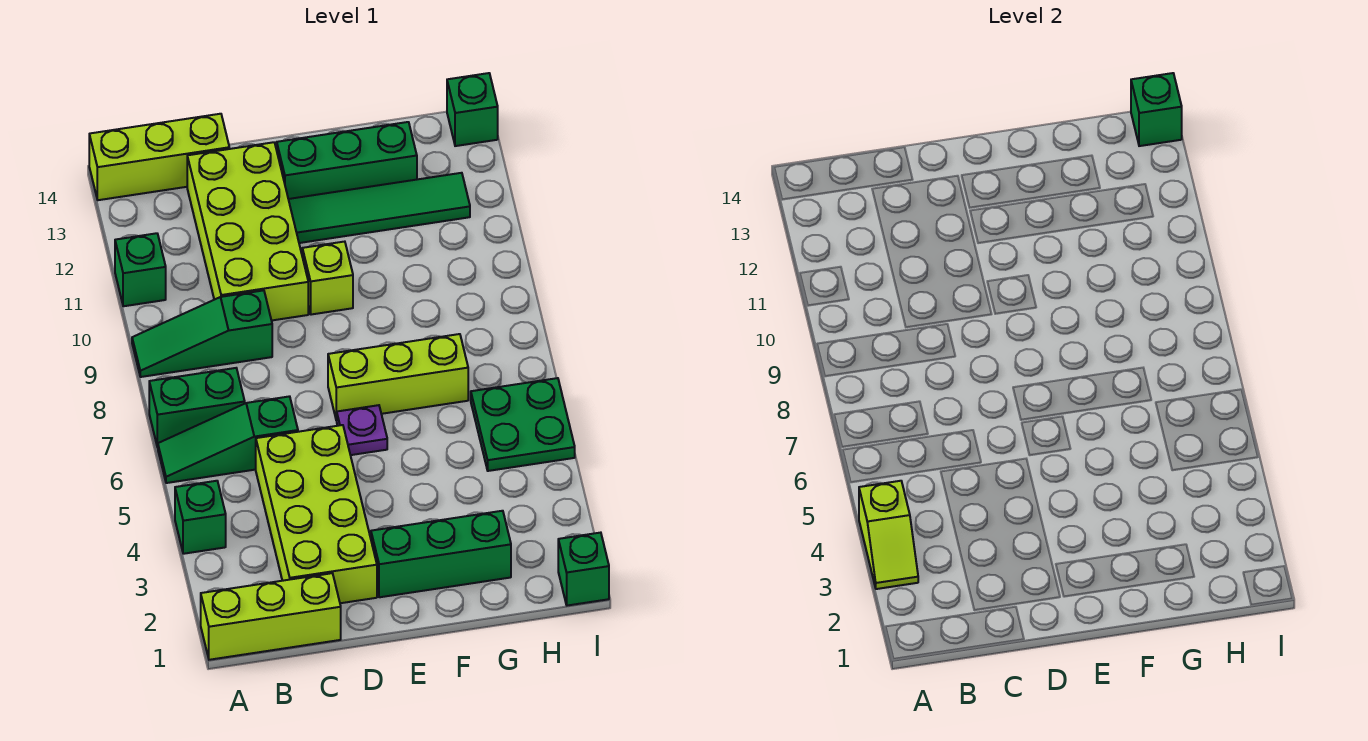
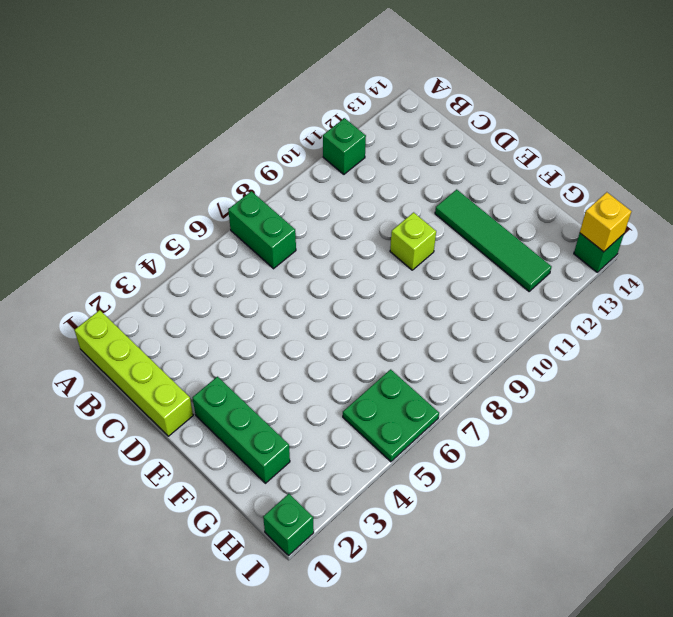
lime 1x4 brick [74,310,193,436] -> lime 1x3 brick [201,573,341,660]
yellow 1x1 brick [580,192,631,252] -> green 1x1 brick [1131,73,1182,146]
none -> green 1x1 brick [175,481,226,554]
none -> green 1x3 slope [158,396,298,483]
none -> green 1x3 slope [132,290,272,377]

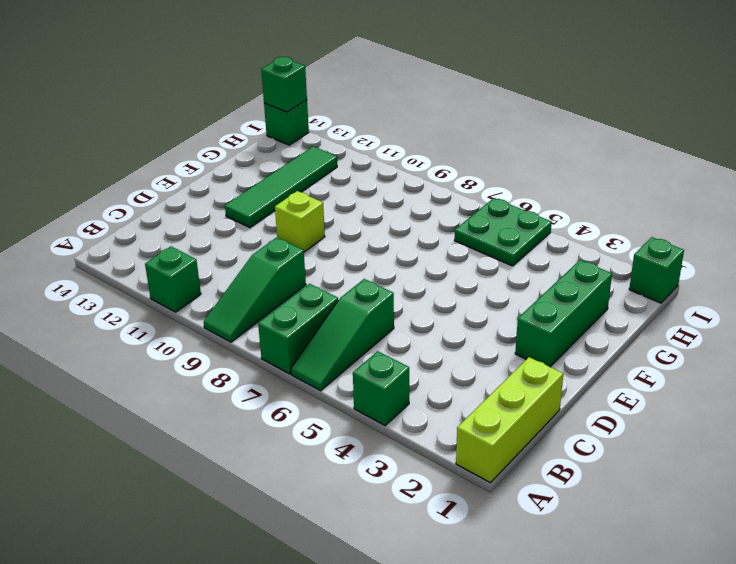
none -> lime 1x3 brick [89,114,229,200]
none -> lime 2x4 brick [256,425,377,603]
none -> lime 2x4 brick [187,142,308,321]

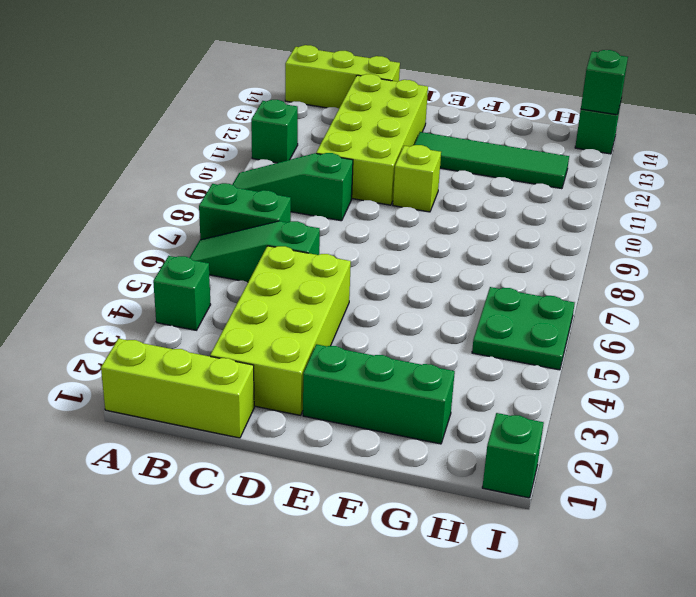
none -> purple 1x1 plate [336,405,387,455]
none -> lime 1x3 brick [328,334,468,420]
none -> green 1x3 brick [277,122,417,199]

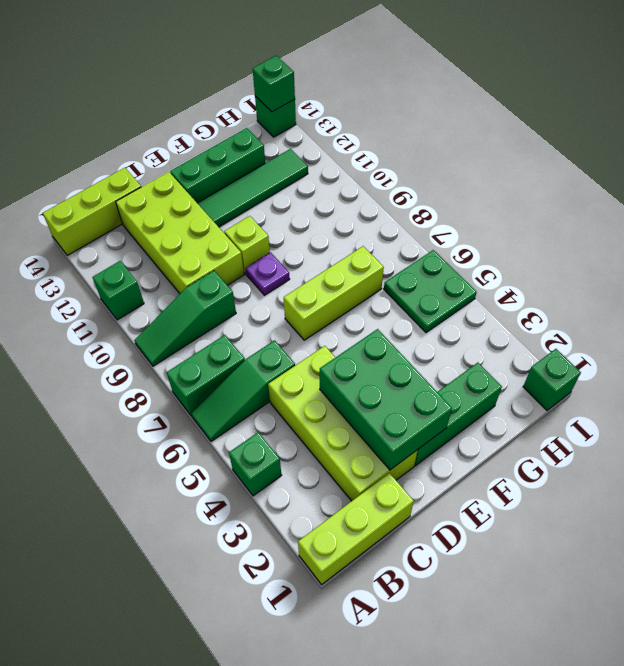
green 2x3 brick [320,329,452,470] -> none
purple 1x1 plate [246,252,290,295] -> purple 1x1 plate moved to [336,405,387,455]
none -> lime 1x2 slope [859,481,918,589]

